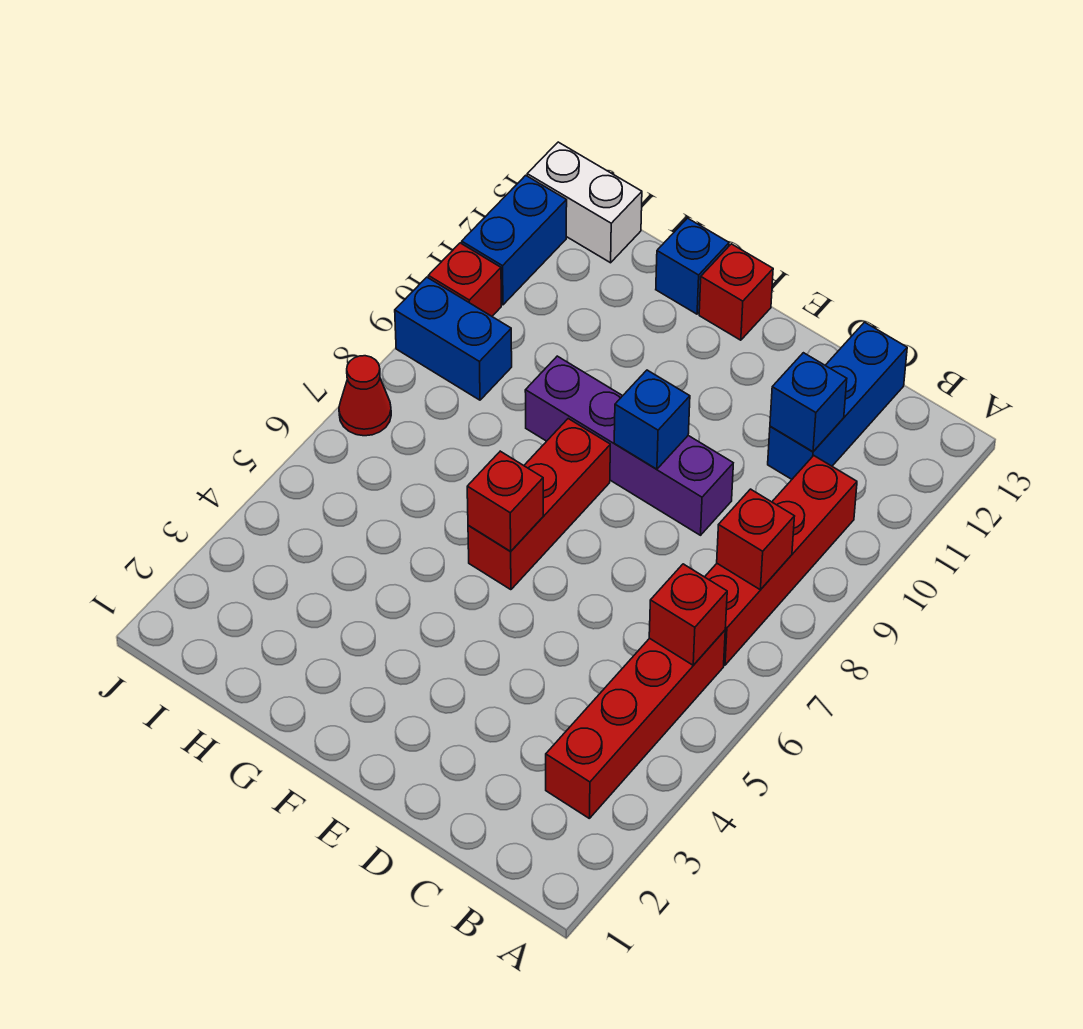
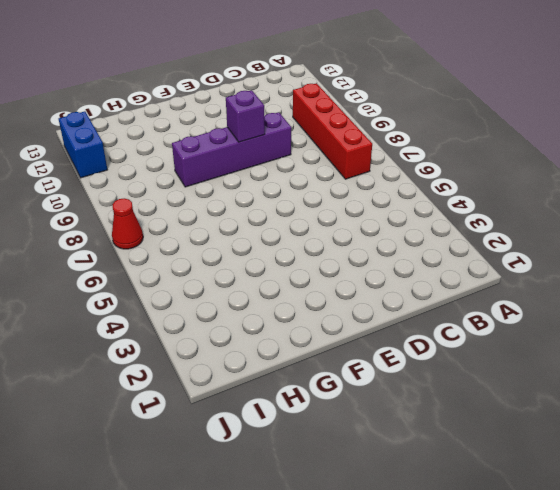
purple 1x1 brick [226,90,265,142] -> blue 1x1 brick [614,370,690,469]
none -> red 1x4 brick [546,630,725,818]
none -> blue 1x3 brick [768,322,907,479]
none -> red 1x3 brick [468,419,610,590]

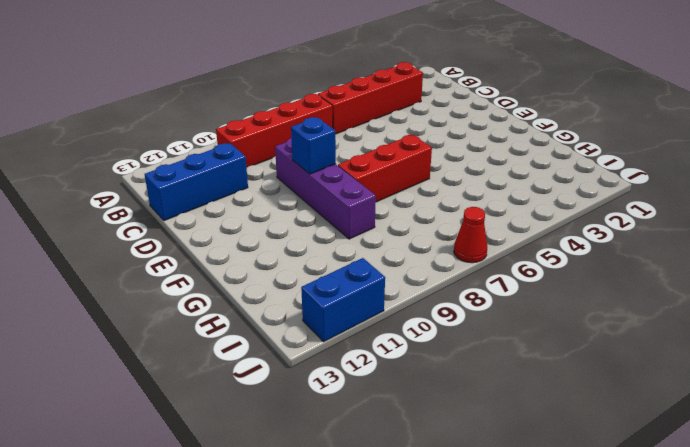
none -> red 1x1 brick [699,244,773,340]
none -> blue 1x1 brick [656,218,729,314]
none -> blue 1x2 brick [395,277,512,400]

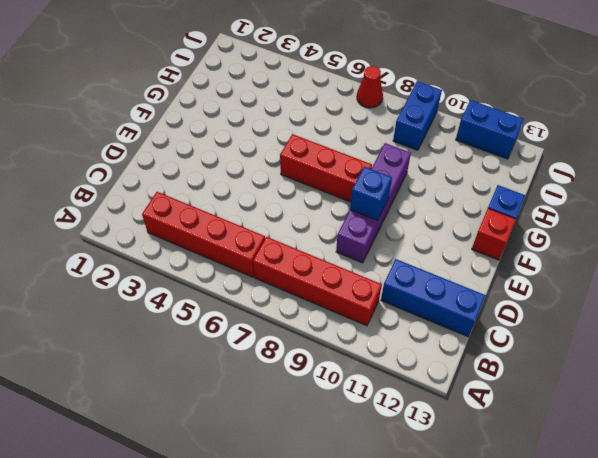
none -> white 1x2 brick [527,142,642,263]
none -> red 1x1 brick [428,243,501,316]
none -> red 1x1 brick [649,564,727,665]

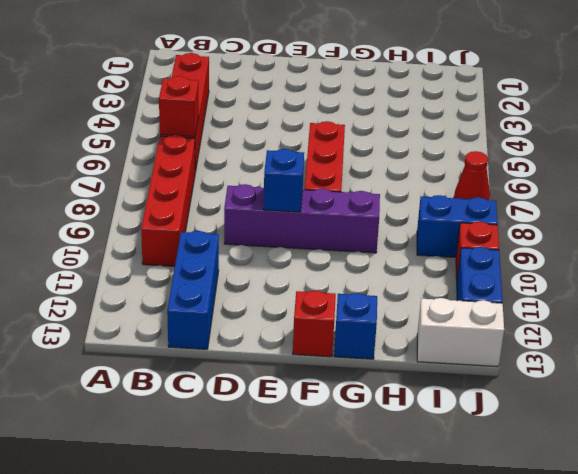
none -> red 1x1 brick [717,489,795,590]
none -> blue 1x1 brick [770,353,847,452]
none -> red 1x1 brick [467,451,543,551]

